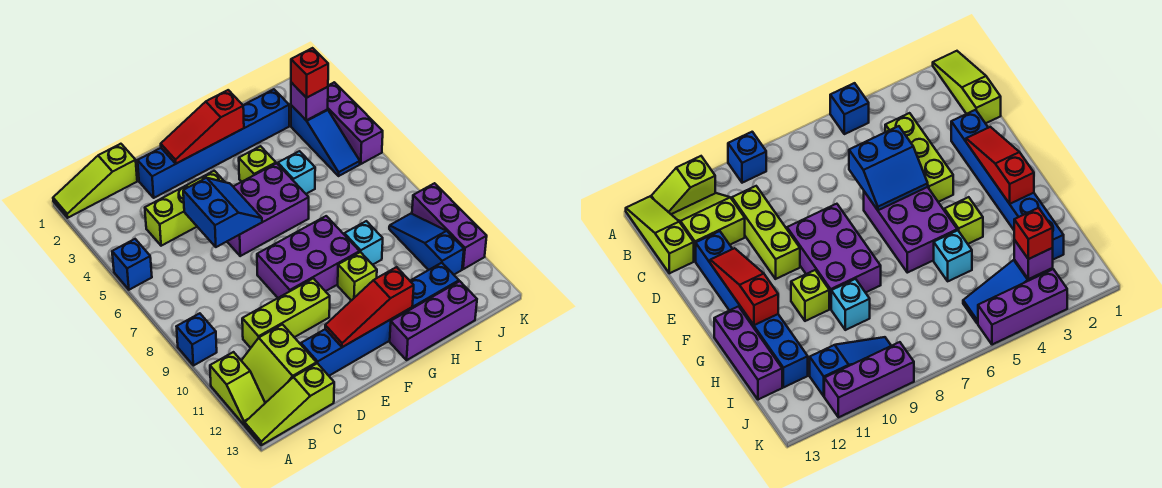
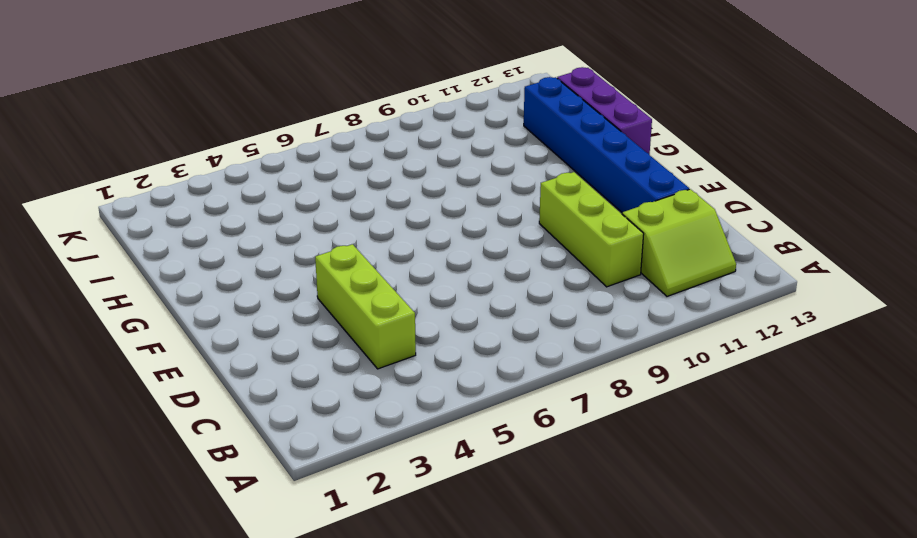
none -> lime 1x3 slope [53,144,137,218]
none -> blue 1x1 brick [112,239,152,290]
none -> blue 1x1 brick [177,313,217,366]

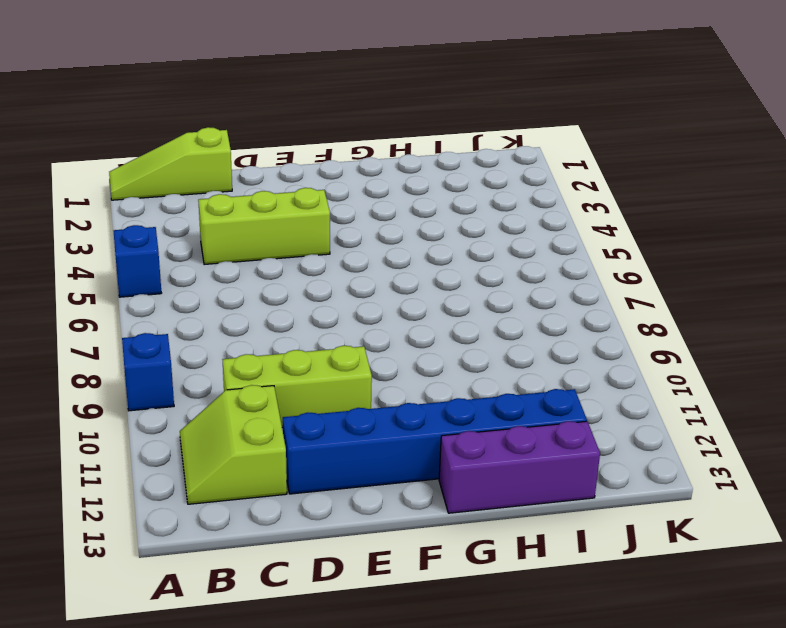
none -> lime 1x2 slope [210,352,265,425]
none -> lime 1x3 slope [245,363,334,445]
none -> blue 1x6 brick [138,89,289,198]

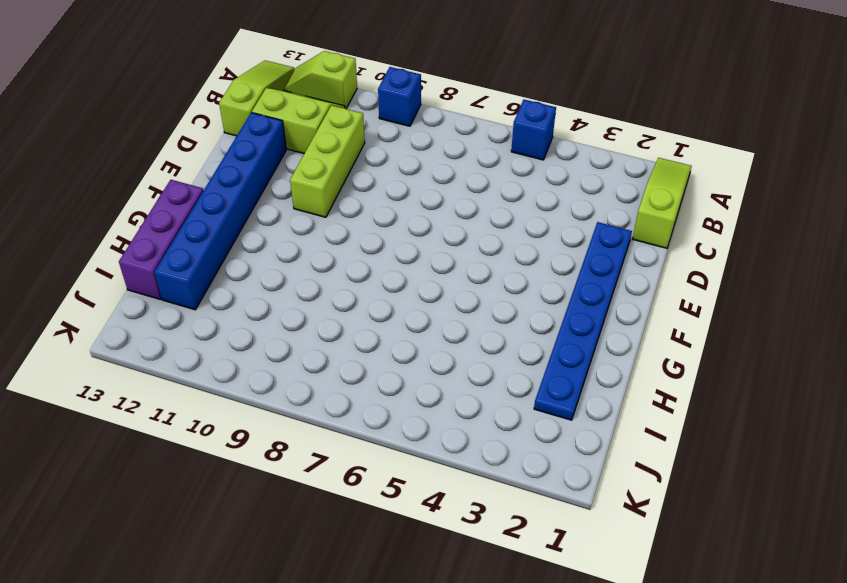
blue 1x6 plate [534,222,632,420] -> blue 1x6 brick [138,89,289,198]
none -> lime 1x3 brick [145,171,225,246]
none -> purple 2x3 brick [227,163,309,256]
none -> purple 2x3 brick [257,216,360,298]

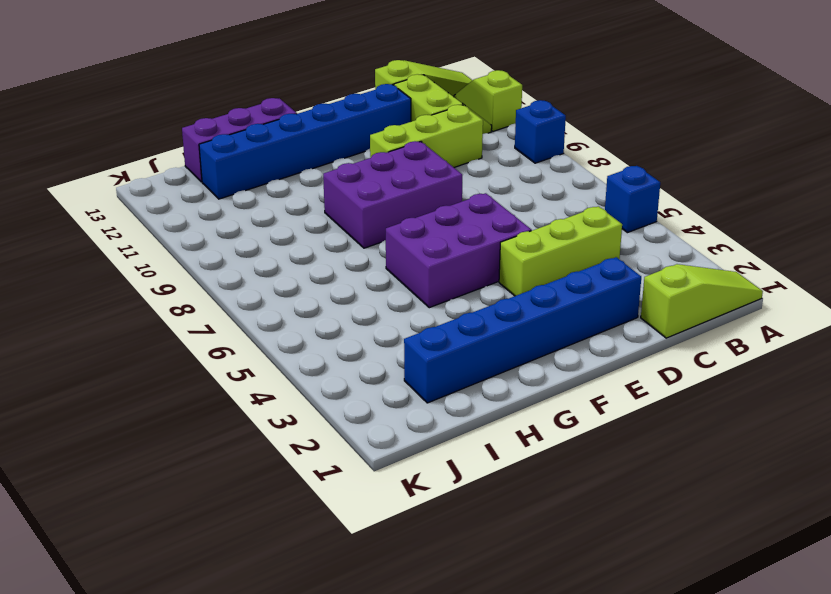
none -> lime 1x1 brick [239,146,276,182]
none -> lime 1x1 brick [338,252,377,301]
none -> cyan 1x1 brick [278,151,315,194]

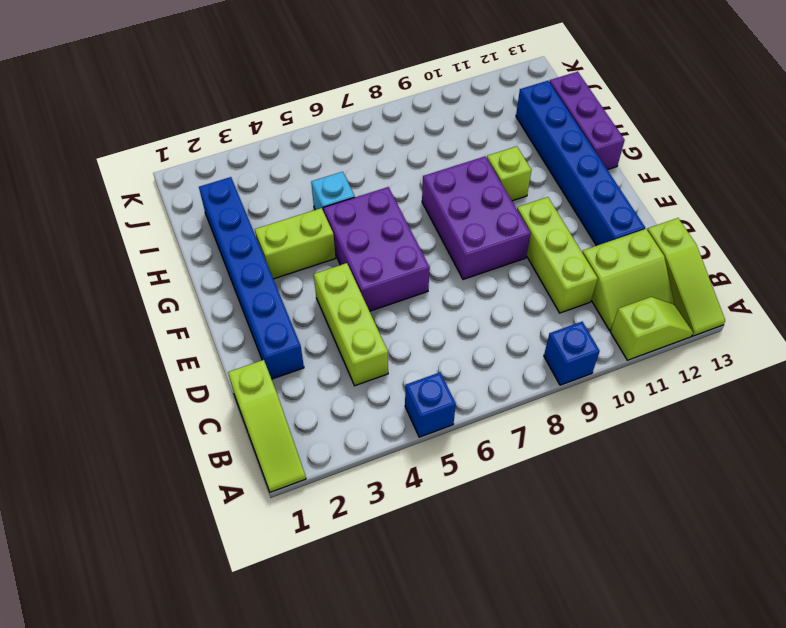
lime 1x2 brick [255,208,335,279] -> lime 1x1 brick [239,146,276,182]
none -> cyan 1x1 brick [344,221,383,265]
none -> blue 1x3 slope [291,105,360,176]
none -> blue 1x3 slope [389,214,464,275]

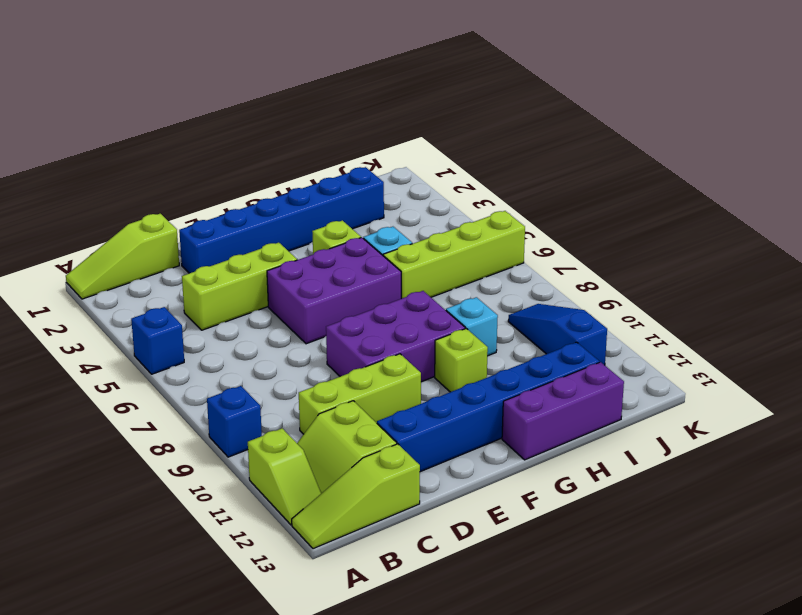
lime 1x4 brick [383,211,525,299] -> none
none -> blue 1x3 slope [291,105,360,176]
none -> purple 1x3 brick [328,82,383,164]
none -> purple 1x3 brick [412,183,487,269]

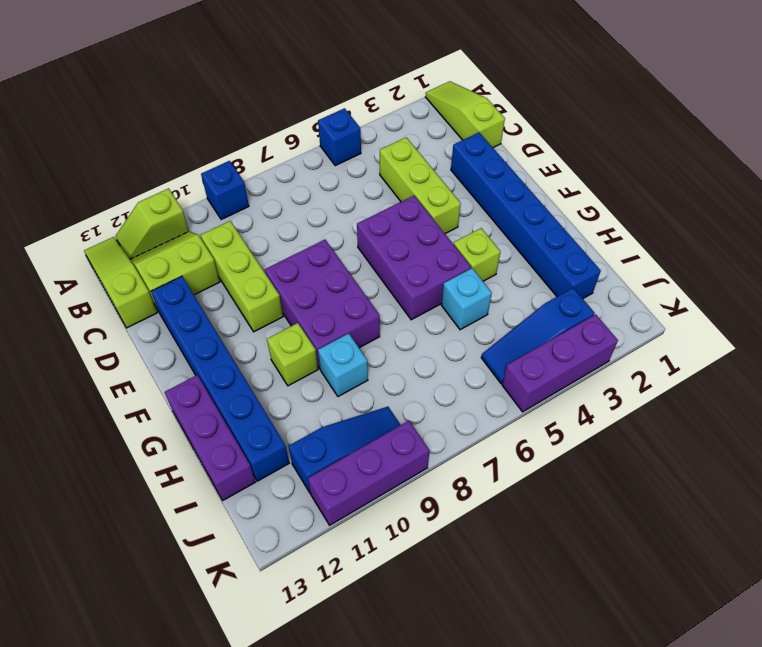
none -> blue 2x2 slope [183,178,262,247]
none -> red 1x3 slope [161,90,244,164]
none -> red 1x3 slope [325,267,414,347]

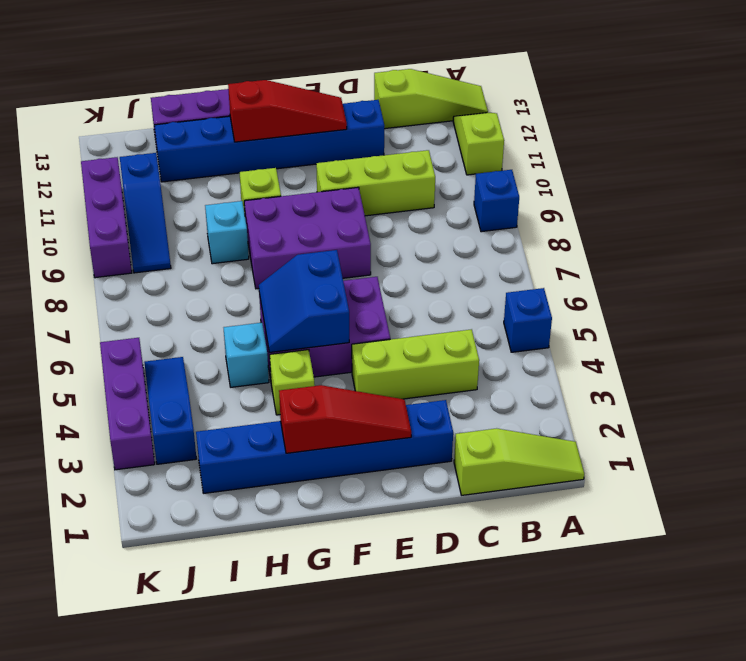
blue 2x2 slope [259,250,349,353] -> blue 2x2 slope moved to [183,178,262,247]
none -> lime 2x2 slope [241,324,317,403]
none -> purple 1x1 brick [291,82,328,120]
none -> red 1x1 brick [291,48,328,98]

